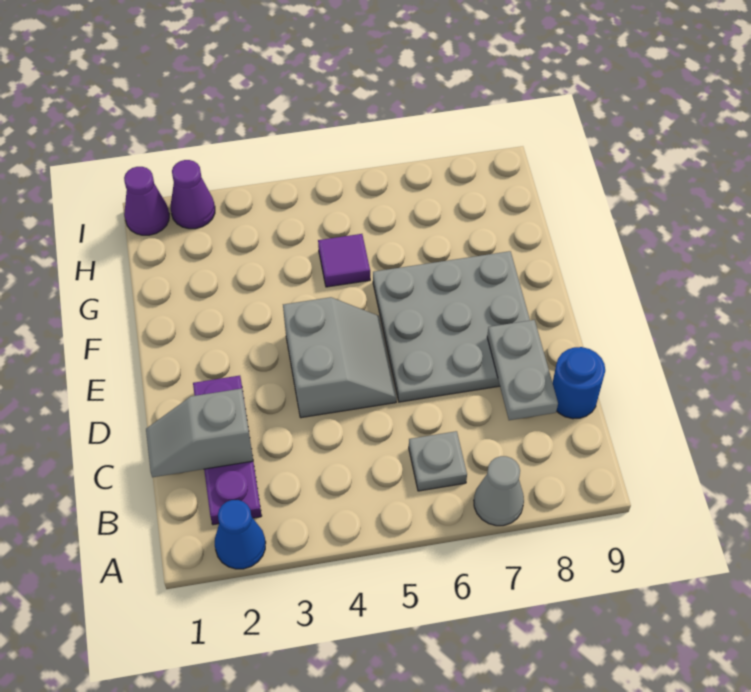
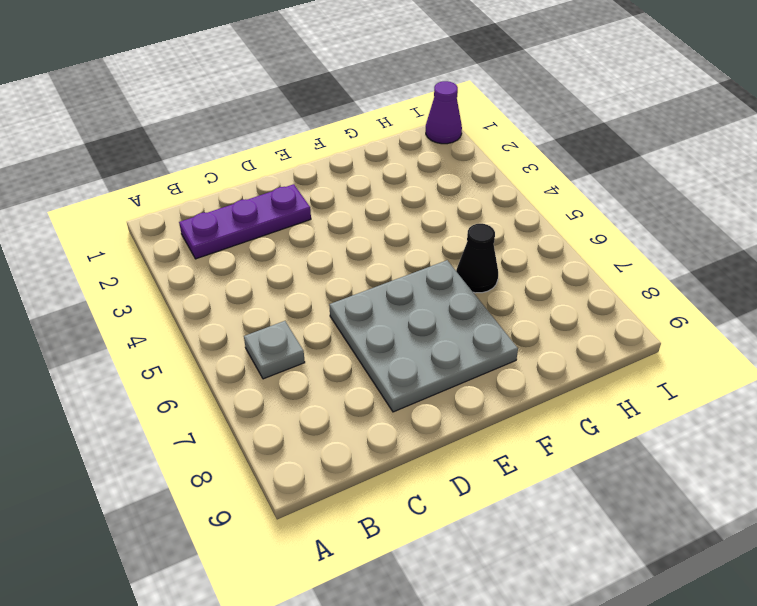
black 1x1 cone [456,224,498,293] -> none
none -> blue 1x1 cone [215,500,266,569]
none -> grey 1x1 cone [474,456,524,526]
none -> blue 1x1 round brick [552,347,605,419]

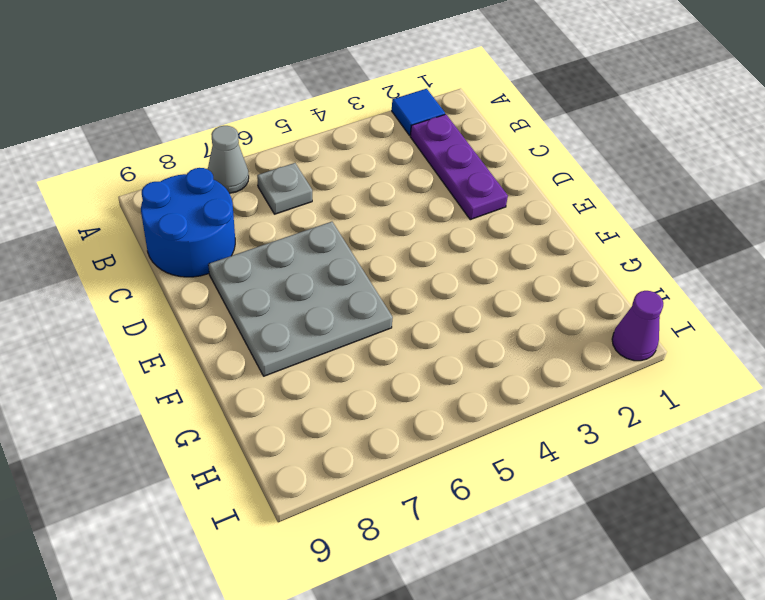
blue 1x1 tile [392,89,445,136] -> blue 1x1 cone [215,500,266,569]
blue 2x2 round brick [141,168,235,277] -> blue 1x1 round brick [552,347,605,419]
none -> grey 2x2 slope [283,297,397,418]
none -> purple 1x1 tile [318,234,370,287]
none -> purple 1x1 cone [171,160,215,229]

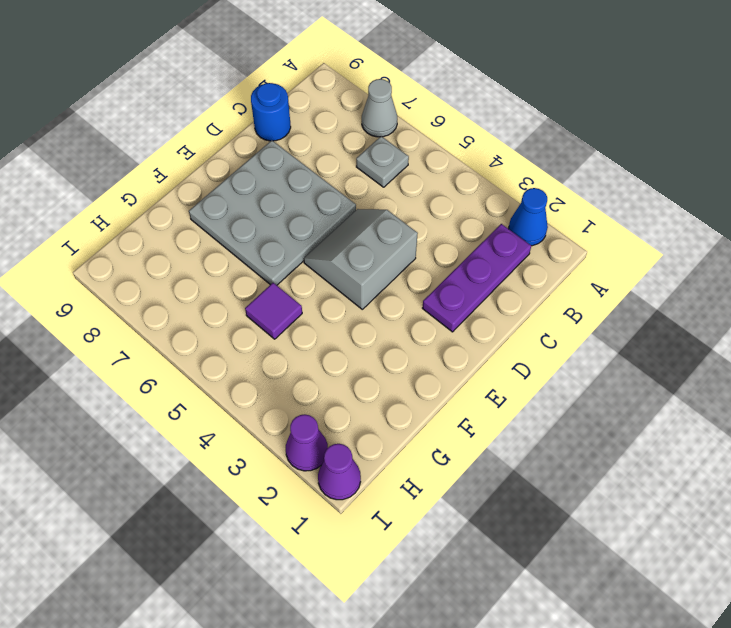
none -> grey 1x2 slope [146,389,253,477]
none -> grey 1x2 plate [487,320,558,420]

